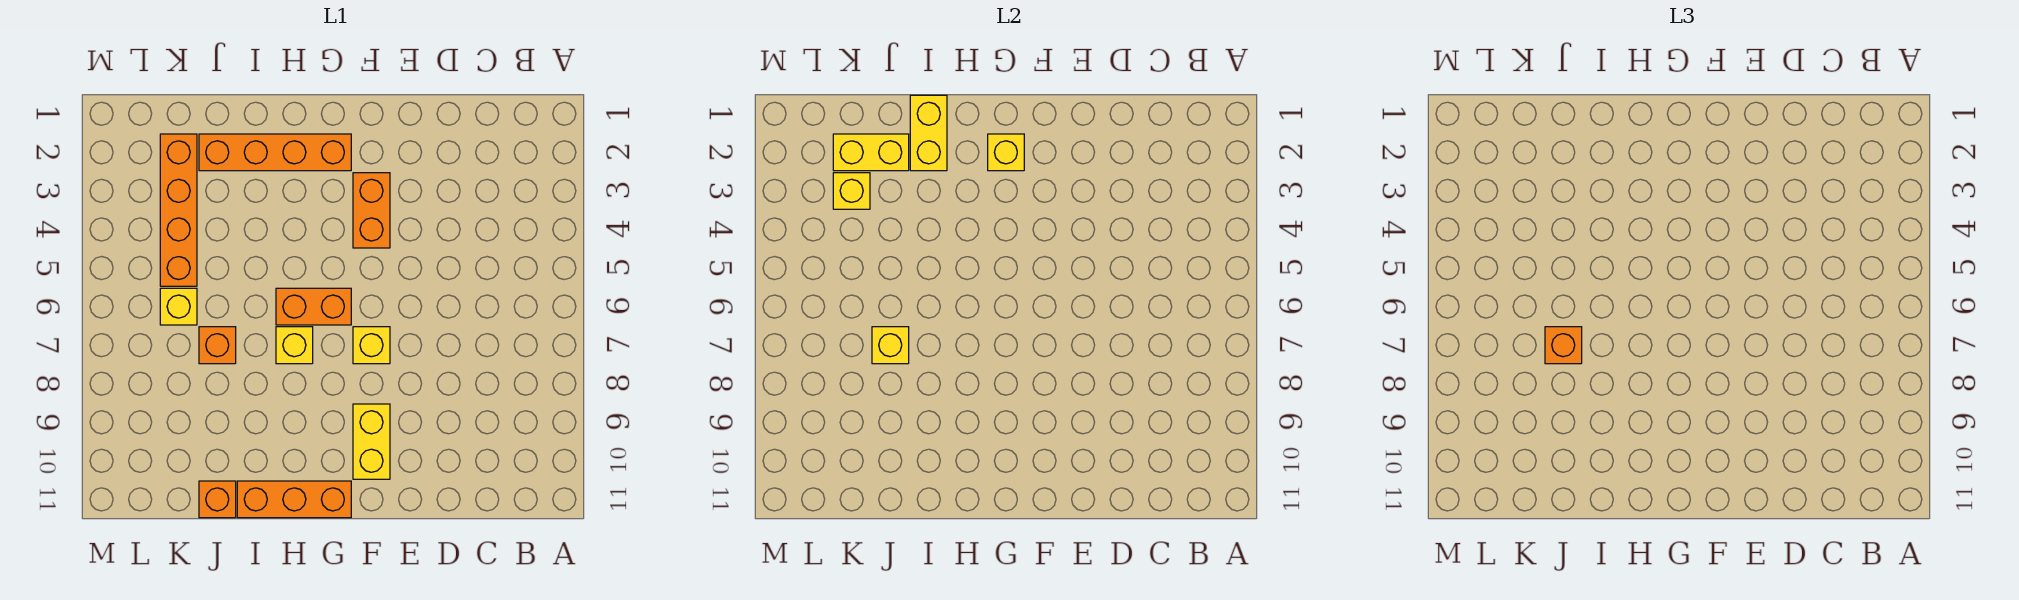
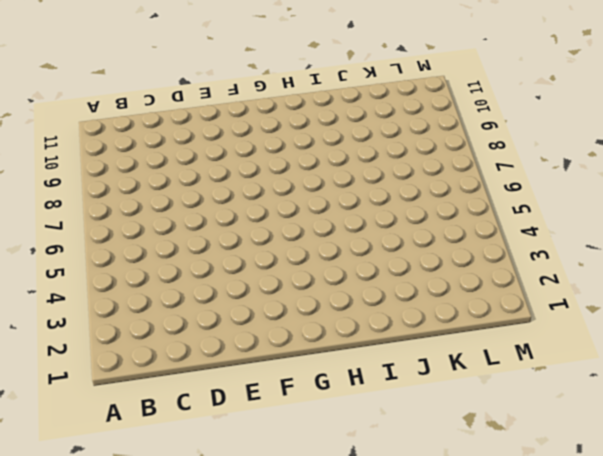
none -> orange 1x2 brick [353,173,390,248]
none -> yellow 1x1 brick [353,327,390,364]
none -> yellow 1x2 brick [353,404,390,479]

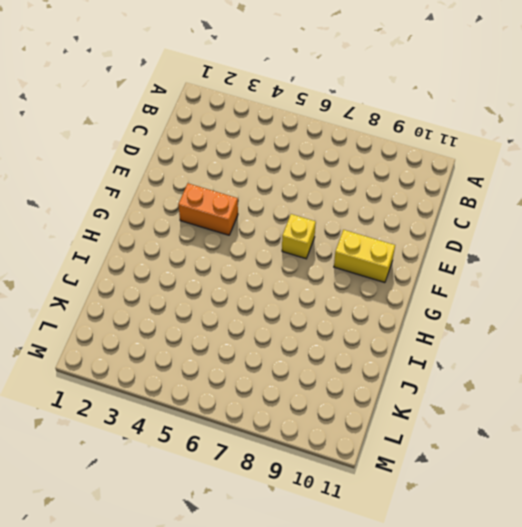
none -> orange 1x4 brick [199,134,351,171]
none -> orange 1x2 brick [276,288,351,325]
none -> orange 1x3 brick [237,481,351,518]

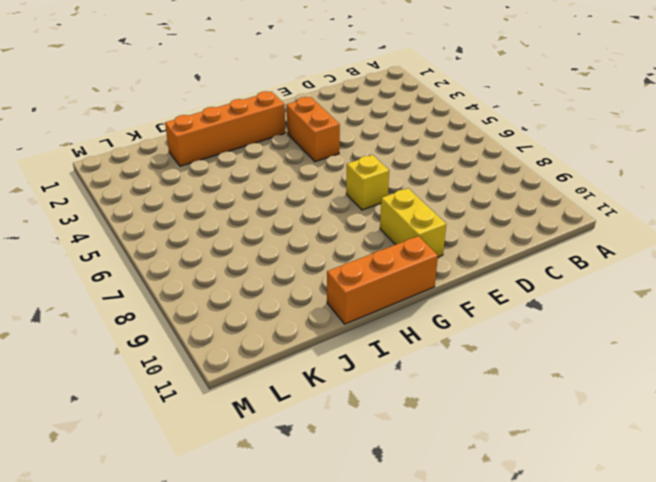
none -> orange 1x2 brick [276,288,351,325]
none -> yellow 1x1 brick [276,327,313,364]
none -> orange 1x1 brick [199,327,236,364]

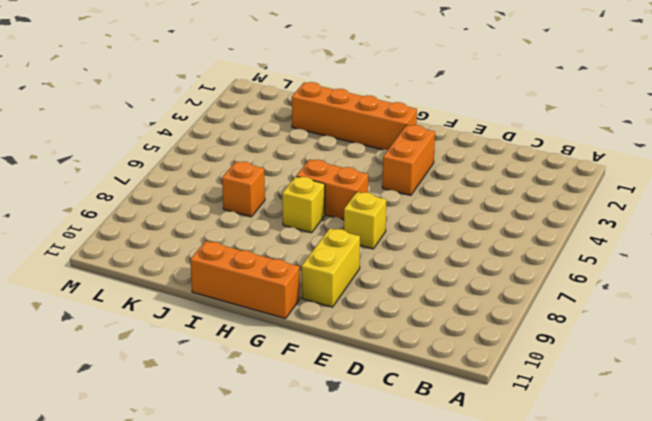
none -> orange 1x1 brick [199,481,236,518]
none -> orange 1x4 brick [160,134,197,286]
none -> yellow 1x1 brick [160,288,197,325]

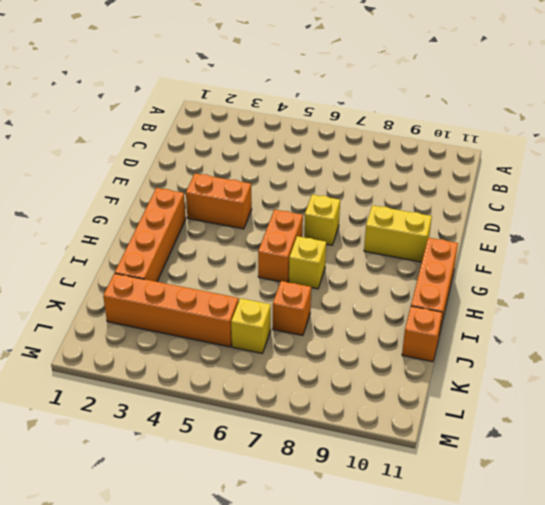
none -> yellow 1x1 brick [988,134,1024,171]
none -> yellow 1x2 brick [910,95,947,171]
none -> yellow 1x2 brick [833,134,909,171]

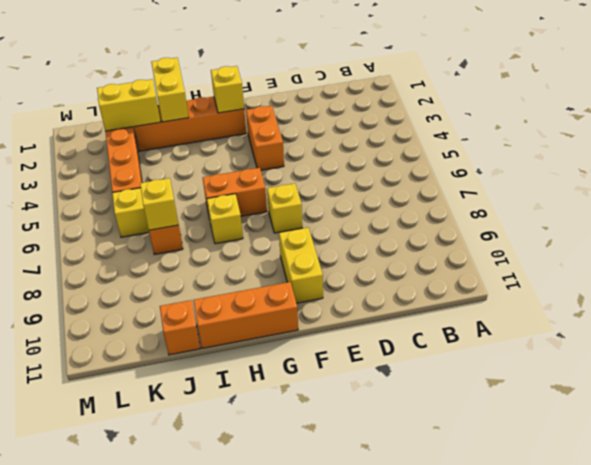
none -> yellow 1x1 brick [833,173,870,209]
none -> orange 1x1 brick [1545,327,1582,364]

